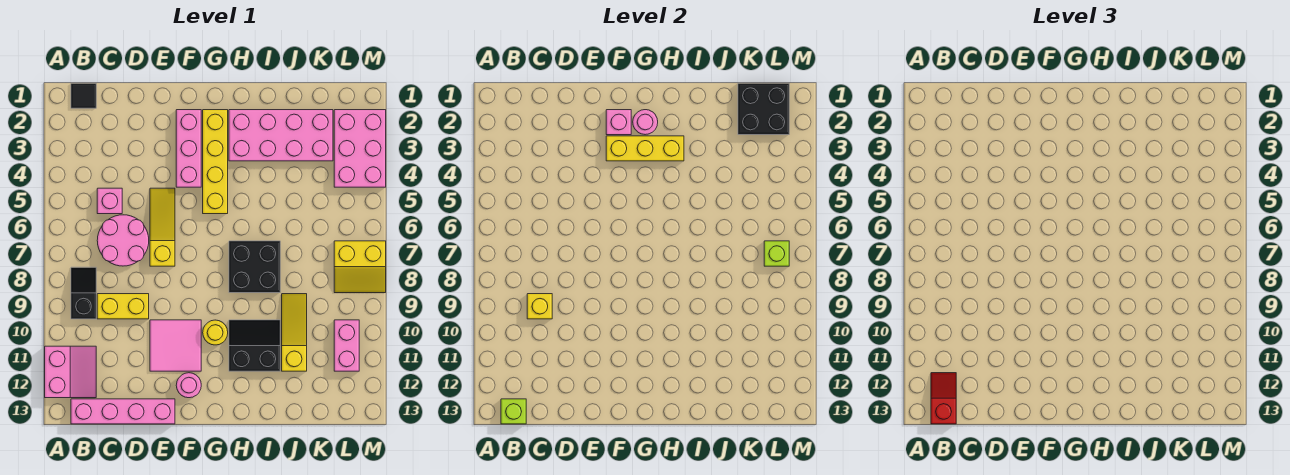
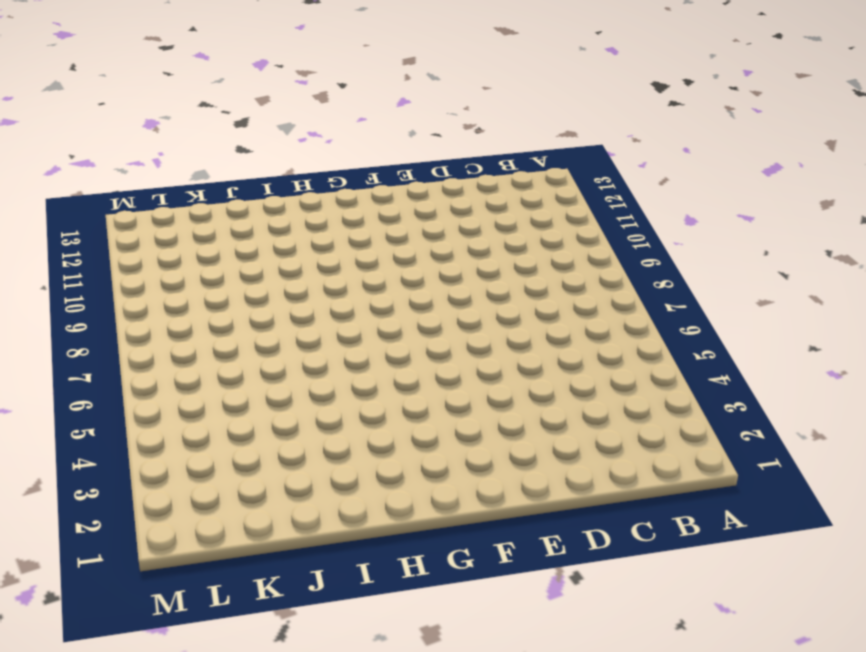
none -> pink 2x2 slope [45,346,96,398]
none -> black 1x1 tile [71,83,96,108]
none -> black 1x2 slope [71,267,96,319]

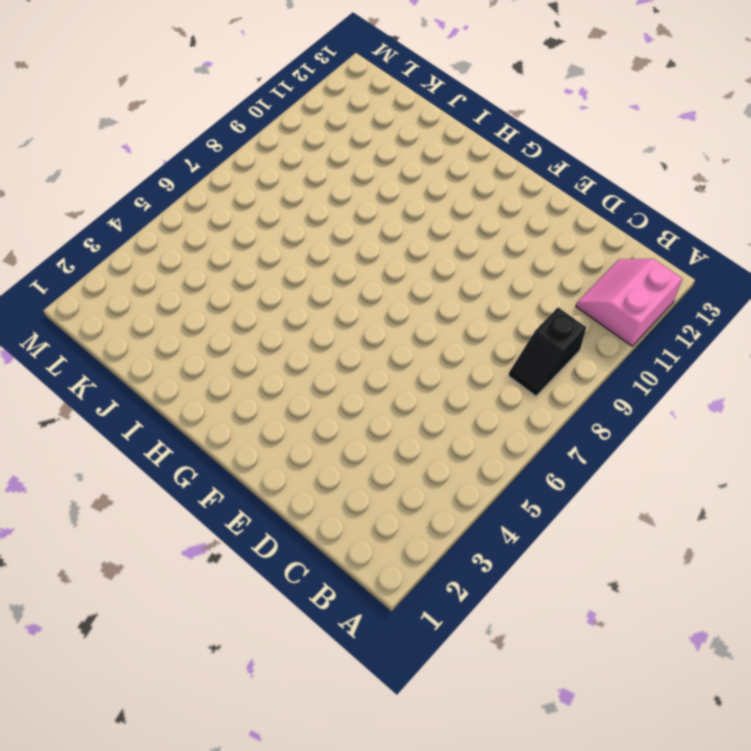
none -> black 1x1 tile [71,83,96,108]
none -> pink 1x4 brick [71,399,175,424]
none -> pink 1x1 brick [97,188,122,214]

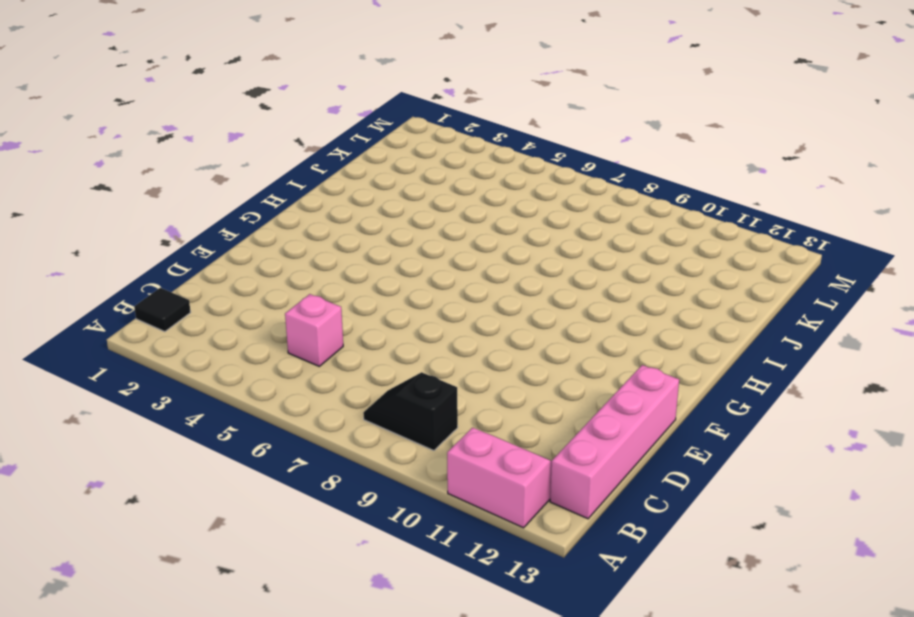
none -> pink 2x2 round brick [97,215,149,266]
none -> yellow 1x2 brick [97,294,149,319]
none -> yellow 1x3 slope [150,188,175,266]

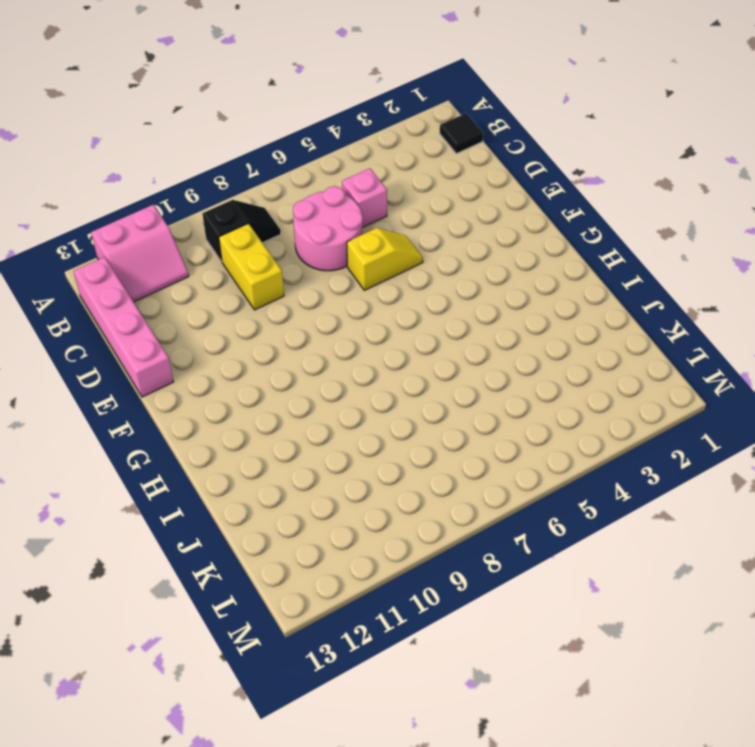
yellow 1x2 slope [347,228,423,290] -> yellow 1x3 slope [150,188,175,266]
none -> pink 2x2 tile [150,320,201,371]
none -> pink 1x3 brick [176,110,201,187]
none -> pink 1x1 round brick [176,373,201,398]

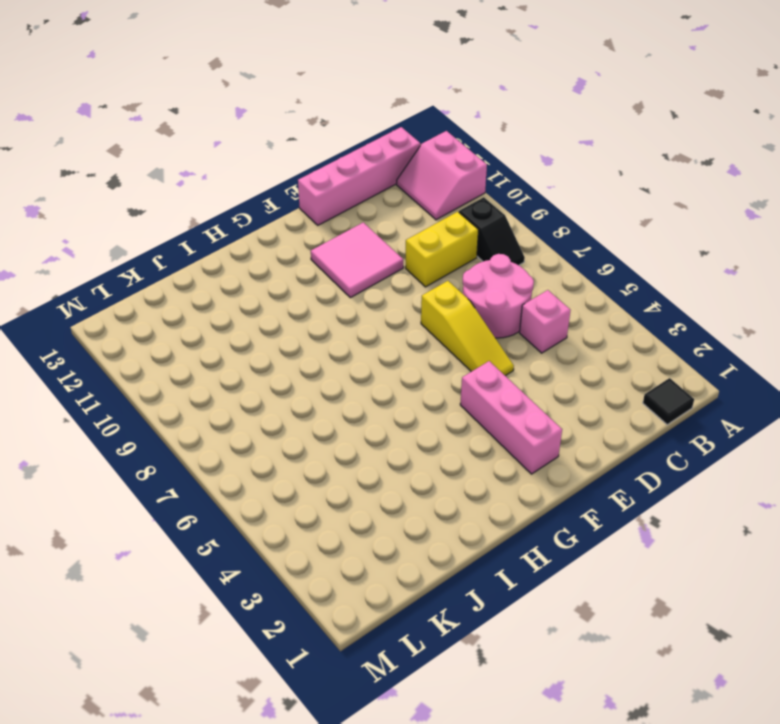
none -> pink 1x1 round brick [176,373,201,398]
none -> yellow 1x4 brick [203,110,228,214]
none -> yellow 1x1 round brick [203,320,228,345]

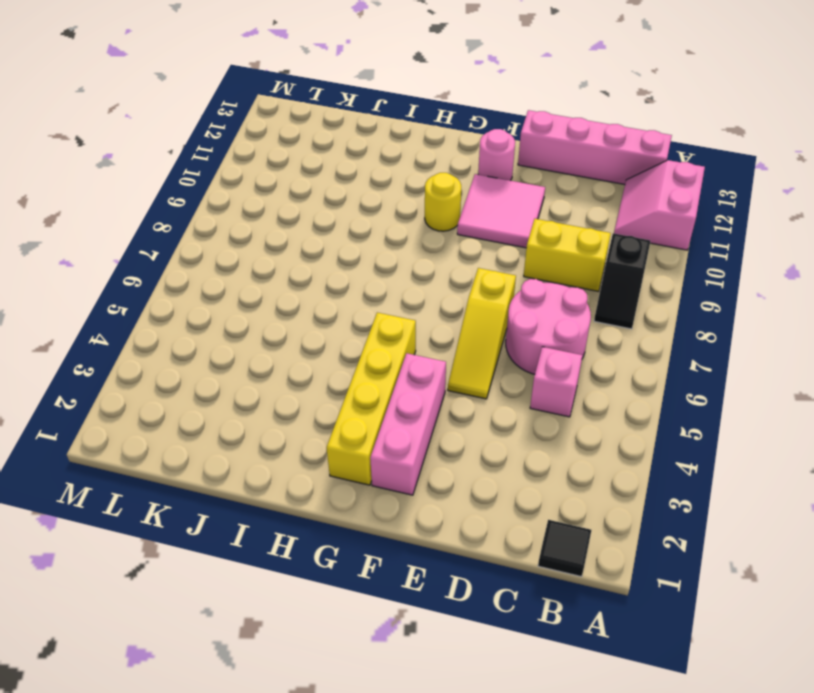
none -> pink 2x4 brick [229,110,333,161]
none -> black 2x2 brick [229,241,280,293]
none -> black 2x2 slope [229,320,280,371]

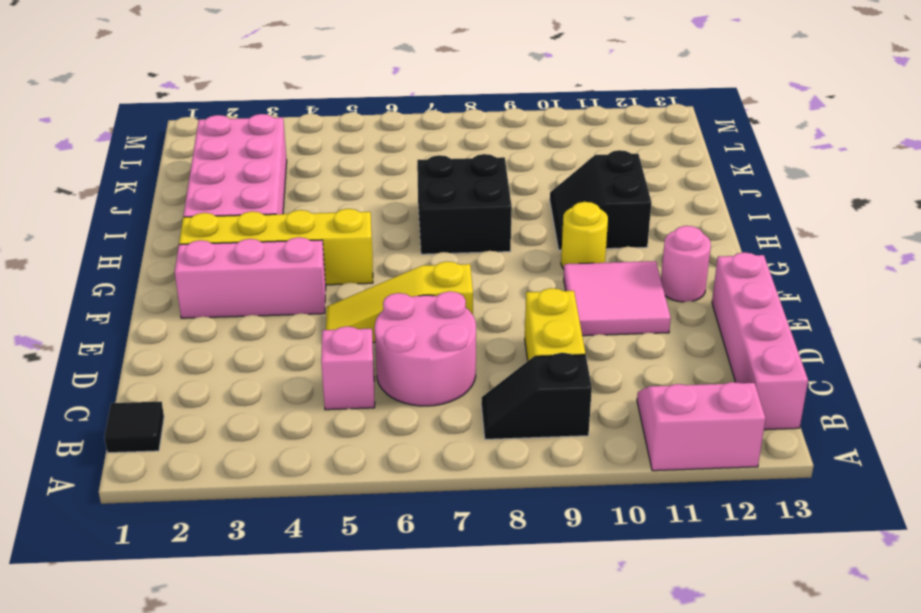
none -> yellow 1x3 slope [282,294,307,371]
none -> pink 2x3 brick [334,110,386,187]
none -> yellow 2x2 slope [334,241,386,293]

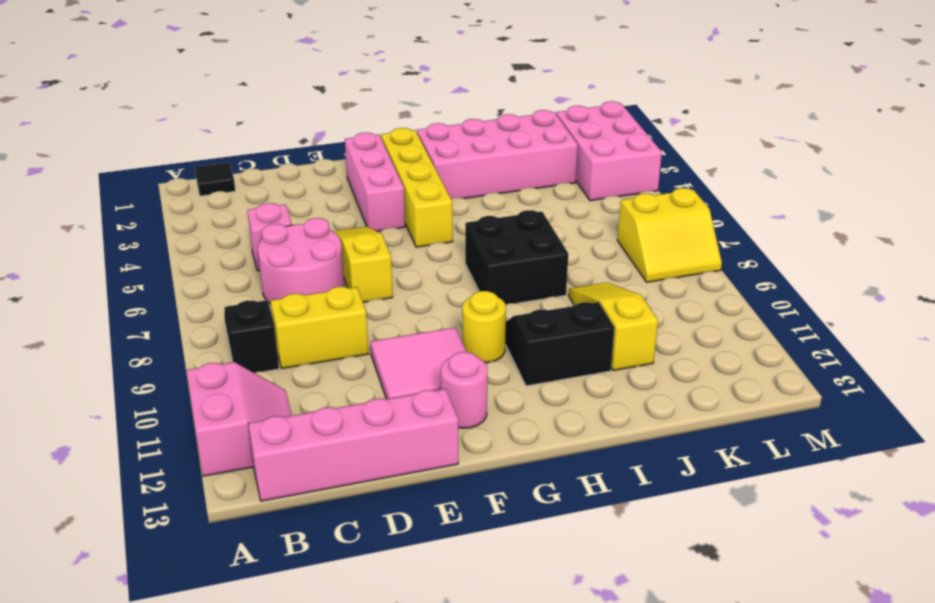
none -> pink 1x2 brick [334,320,359,371]
none -> lime 1x1 brick [501,399,526,424]
none -> yellow 1x1 brick [527,294,552,319]

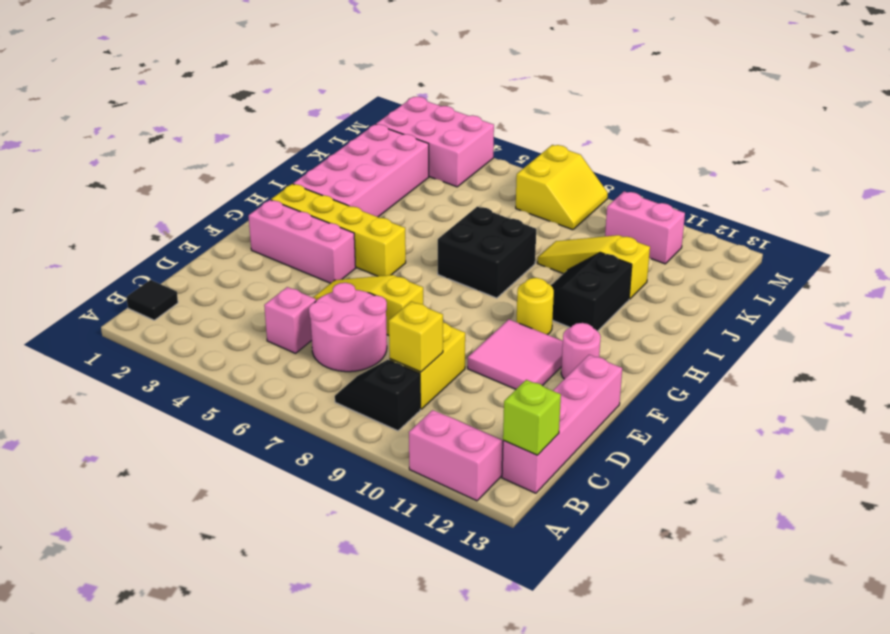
none -> pink 1x1 brick [606,110,631,135]
none -> yellow 1x3 brick [606,136,684,161]
none -> pink 1x1 round brick [633,110,658,135]

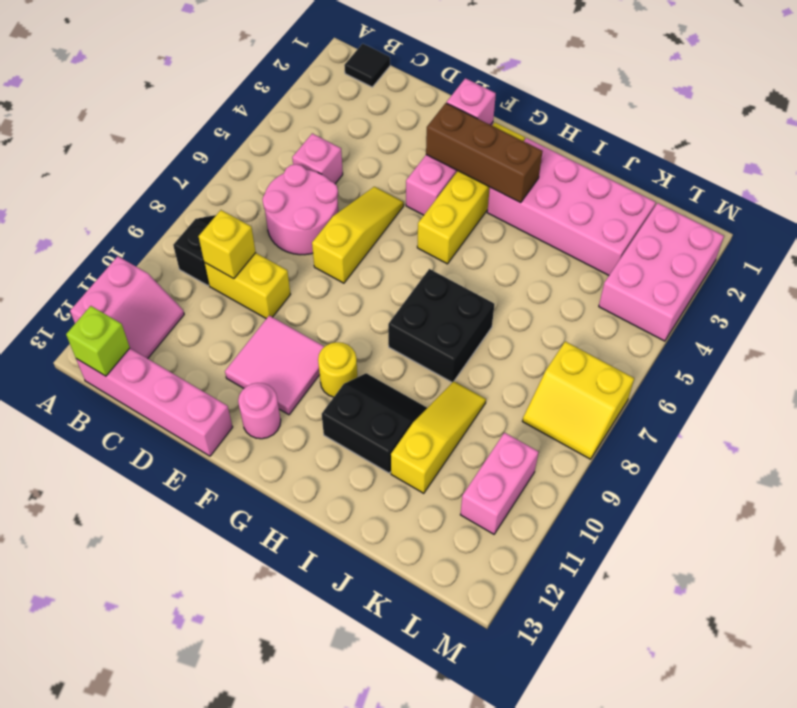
brown 1x3 brick [426,103,543,203] -> yellow 1x3 brick [606,136,684,161]
none -> pink 1x1 round brick [633,110,658,135]
none -> black 2x2 brick [738,83,789,135]
none -> lime 1x1 brick [764,241,789,266]

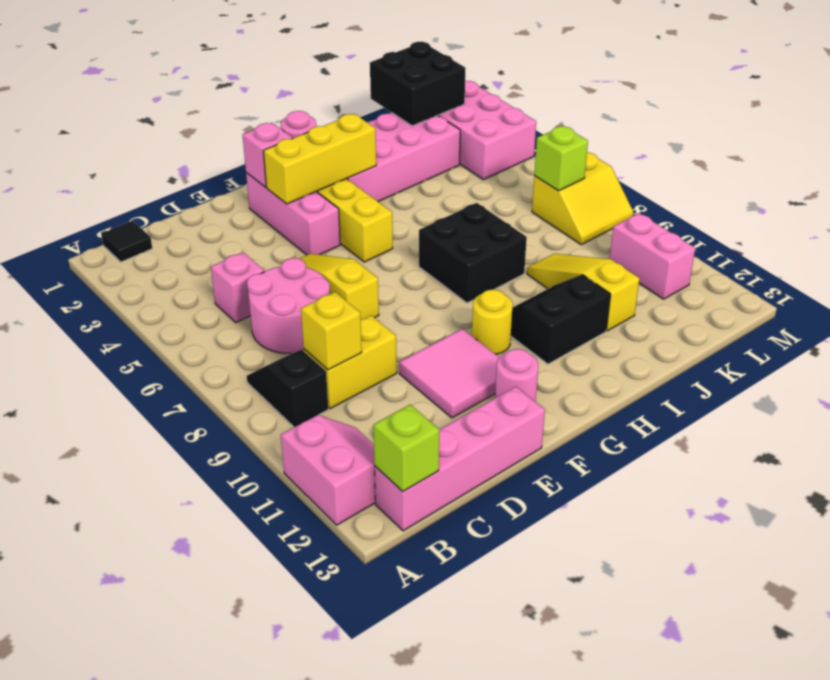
none -> red 1x2 slope [931,373,956,424]

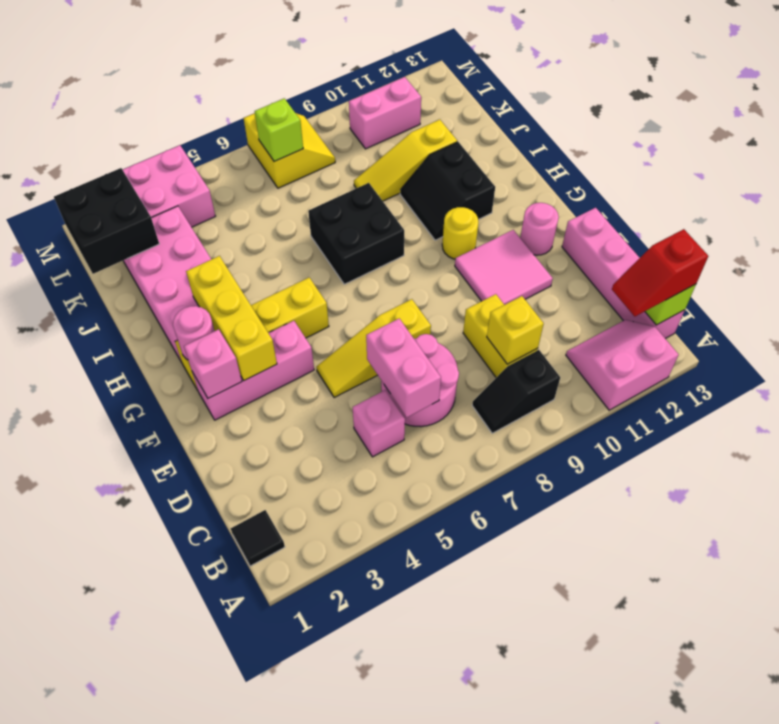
pink 1x2 brick [366,319,441,417] -> none

